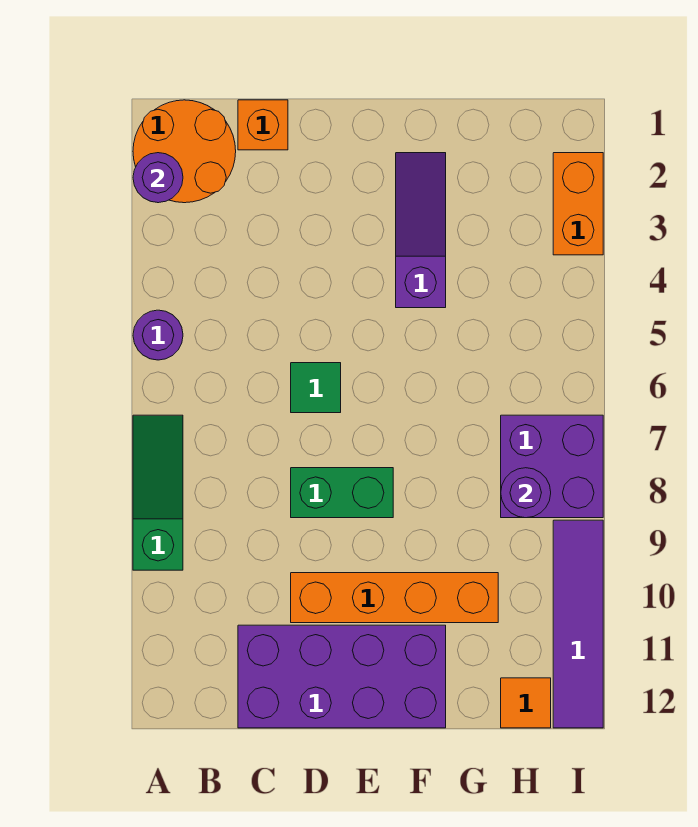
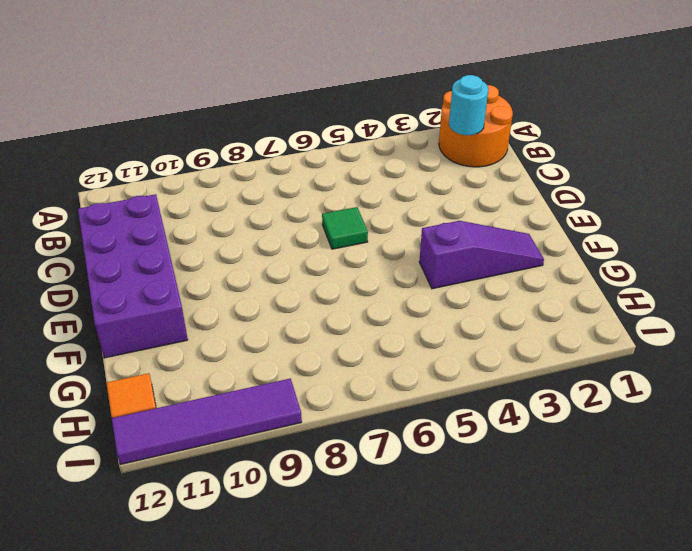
cyan 1x1 round brick [449,75,488,135] -> none
none -> purple 1x1 round brick [133,310,183,360]
none -> green 1x3 slope [133,415,183,570]
none -> orange 1x1 brick [238,100,288,150]

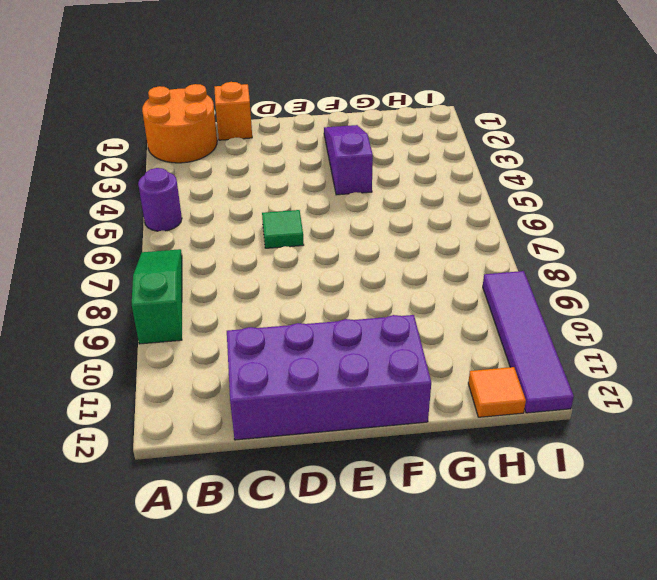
none -> green 1x2 brick [291,468,393,518]
none -> orange 1x4 brick [291,573,498,623]
none -> purple 2x2 brick [501,415,603,518]

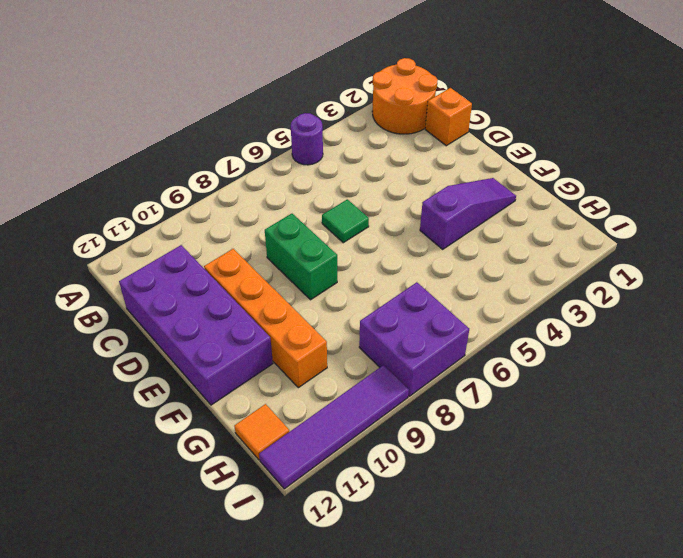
none -> green 1x3 slope [133,415,183,570]
none -> orange 1x2 brick [553,153,603,255]
none -> purple 1x1 round brick [133,153,183,203]

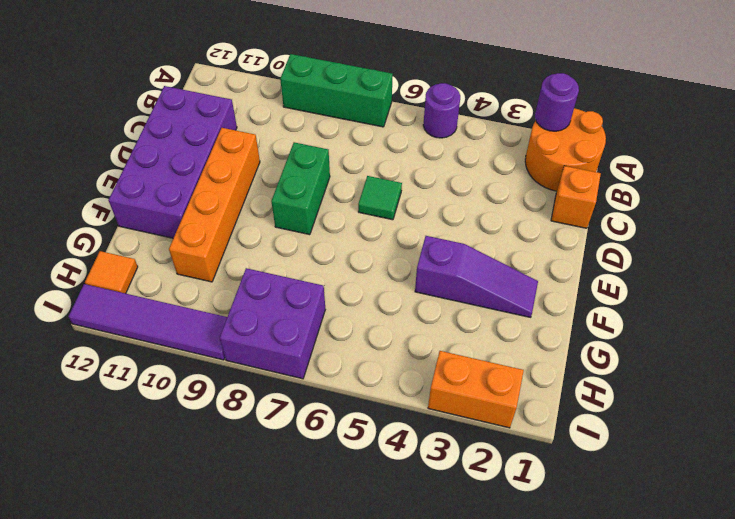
green 1x3 brick [280,54,393,127] -> green 1x3 slope [133,415,183,570]
none -> purple 1x1 round brick [501,468,551,518]

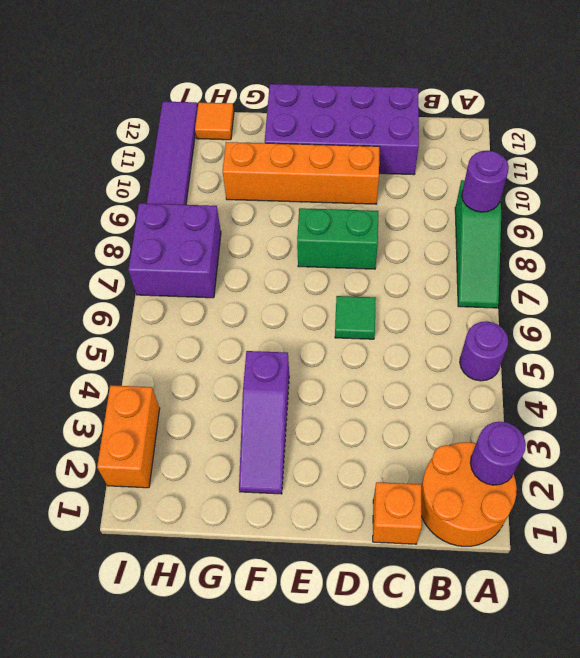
purple 1x1 round brick [462,150,509,212] -> purple 1x1 round brick moved to [501,468,551,518]

